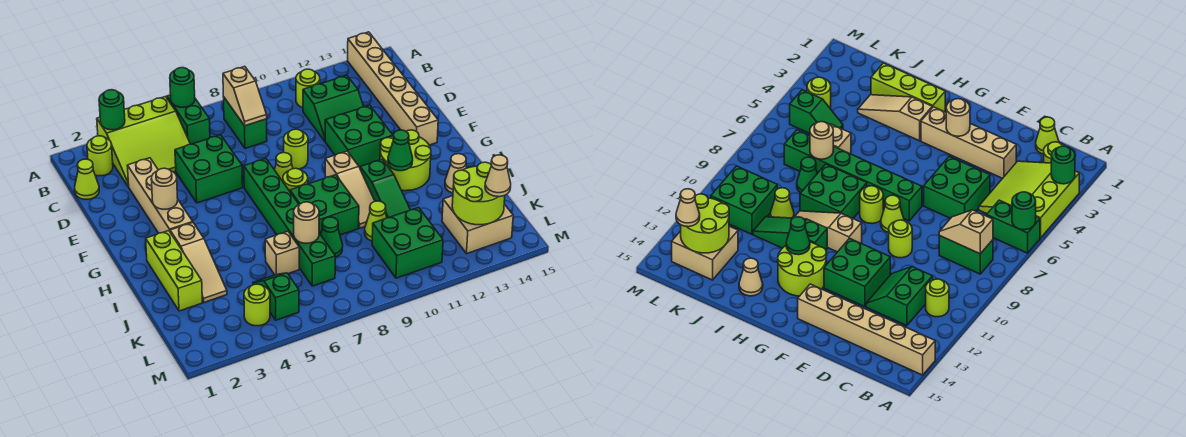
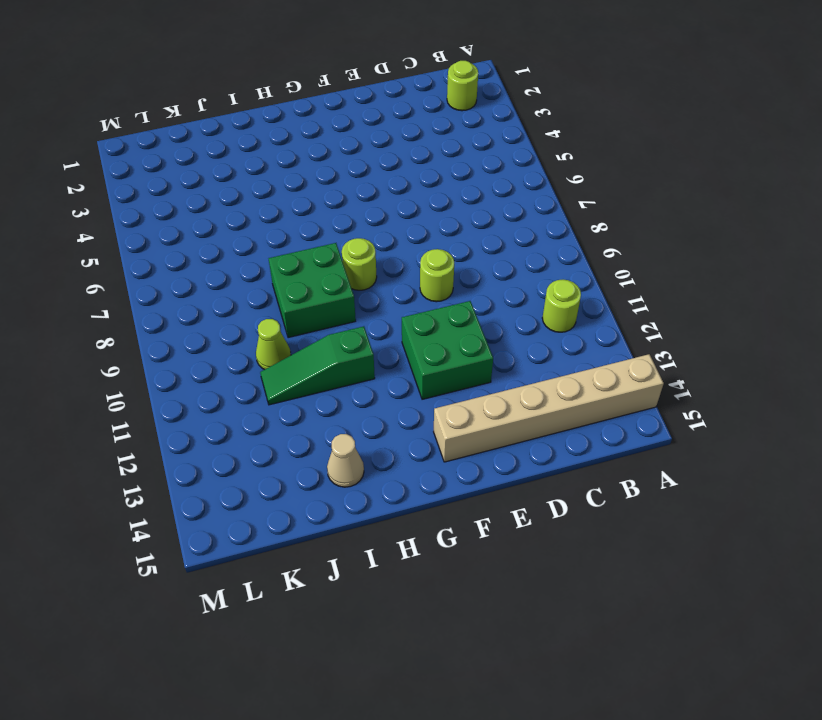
none -> lime 3x3 slope [97,97,190,187]
none -> green 1x2 brick [167,95,210,144]
none -> green 1x2 brick [224,98,267,148]
none -> lime 1x1 cone [75,159,99,199]

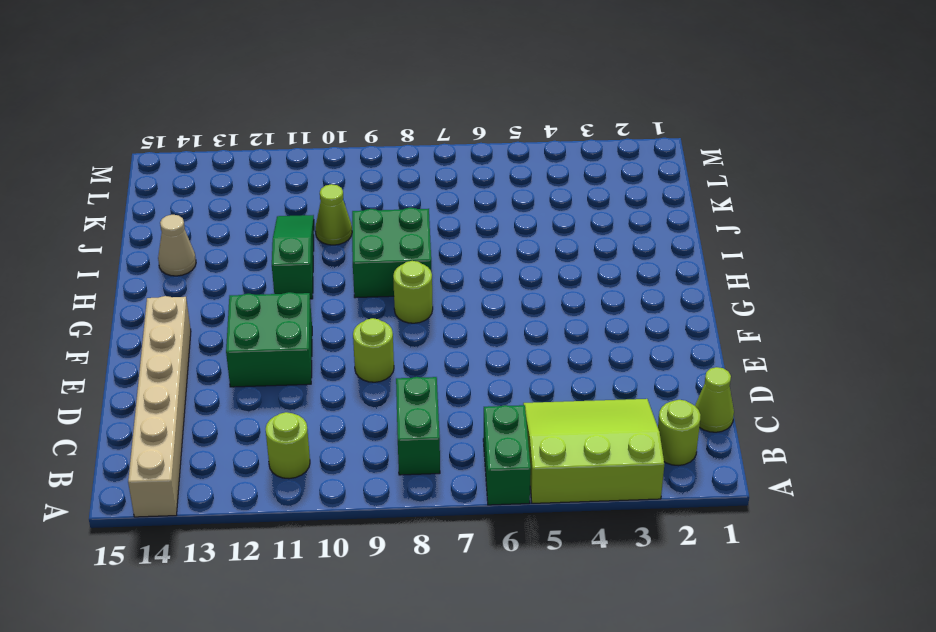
none -> green 2x2 slope [303,75,364,141]
none -> tan 1x4 brick [127,158,193,233]
none -> green 2x2 brick [175,135,243,203]
none -> green 1x6 brick [244,159,335,286]

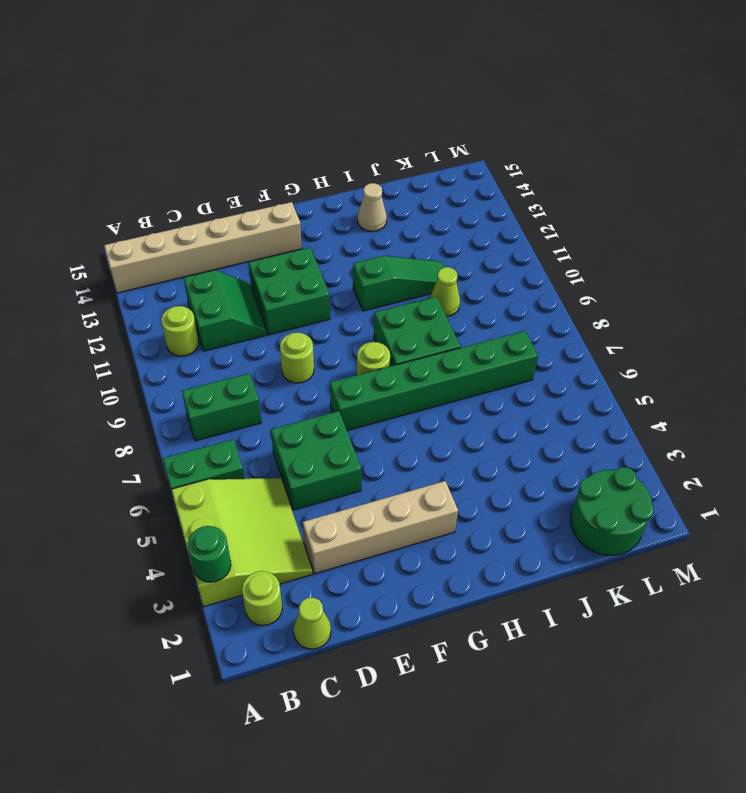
green 2x2 round brick [571,467,654,555] -> none
none -> lime 1x1 cone [275,153,293,181]
none -> tan 1x3 slope [325,151,375,228]
none -> lime 2x2 round brick [380,130,431,191]
none -> lime 1x3 brick [146,231,202,311]

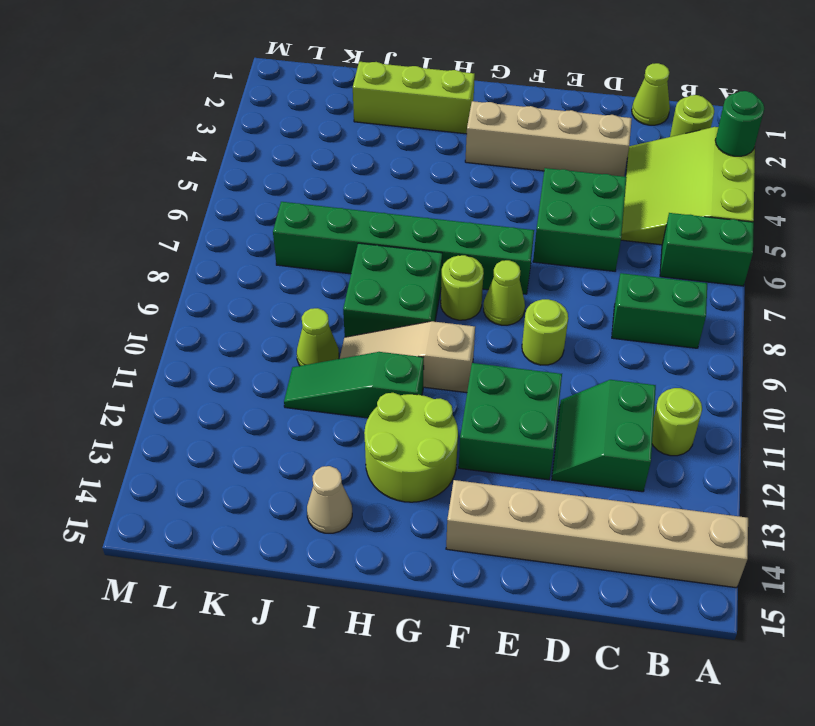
none -> tan 1x3 slope [170,223,227,302]
none -> tan 1x1 brick [265,231,299,275]
none -> green 1x1 cone [321,217,343,257]
none -> green 1x2 slope [253,273,299,320]

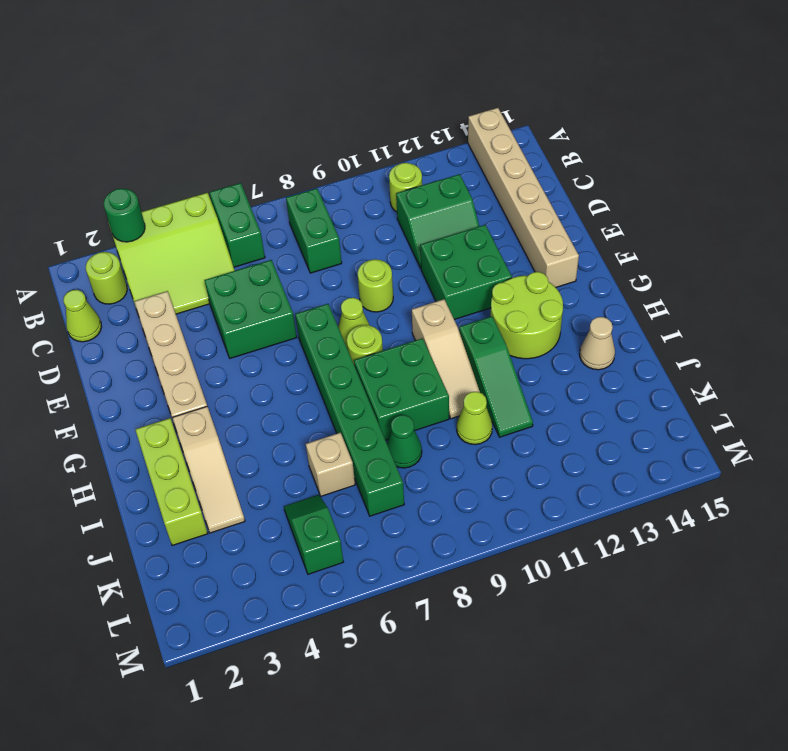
none -> green 2x2 brick [372,207,443,278]
none -> tan 2x2 brick [442,196,513,253]
none -> lime 1x1 round brick [244,284,270,326]
none -> green 1x1 round brick [170,68,195,107]

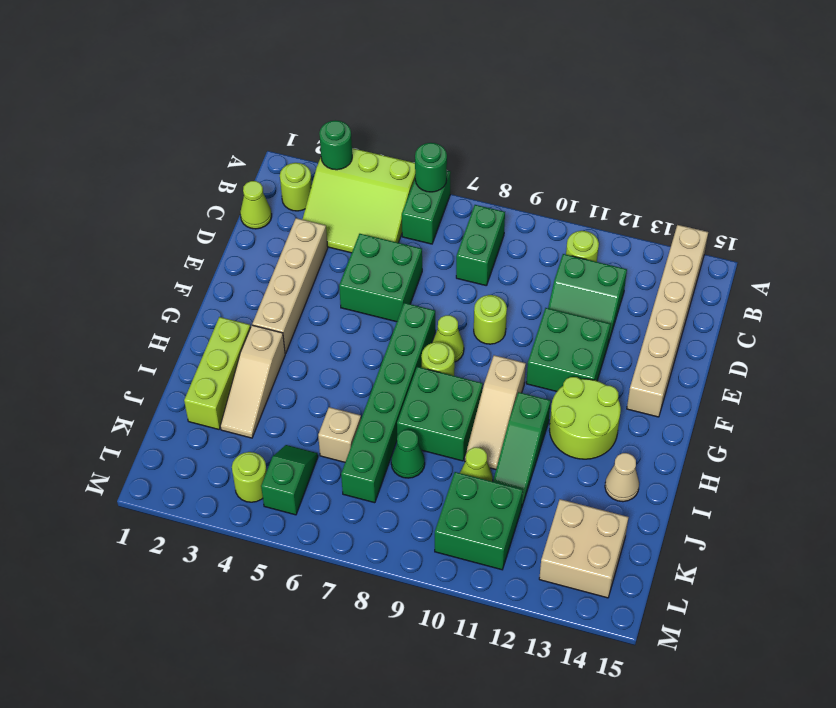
none -> tan 1x2 slope [223,66,267,126]
none -> tan 1x1 round brick [151,168,178,209]
none -> green 1x1 cone [388,130,413,171]
none -> tan 1x1 round brick [294,202,319,243]

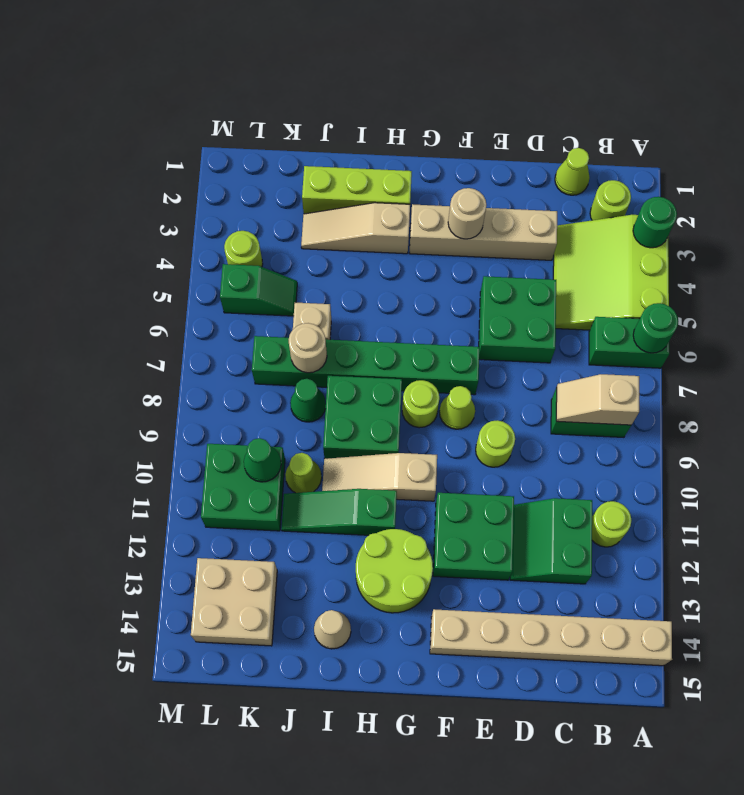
green 1x1 cone [244,438,281,482] -> green 1x1 cone moved to [388,130,413,171]
none -> lime 2x2 round brick [452,162,505,225]
none -> tan 1x1 cone [485,155,511,197]

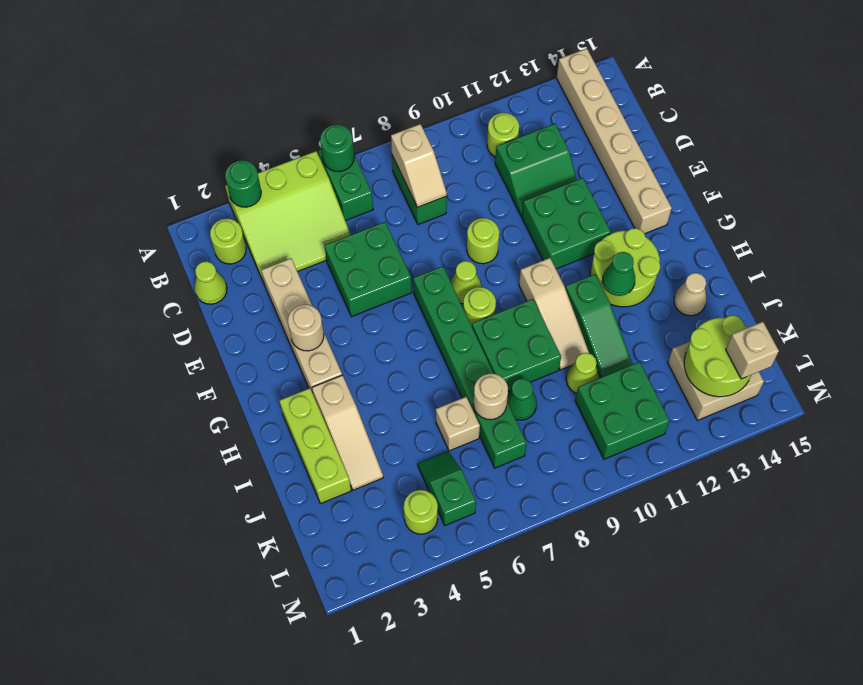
tan 1x1 brick [726,322,779,379] -> tan 1x1 cone [485,155,511,197]

